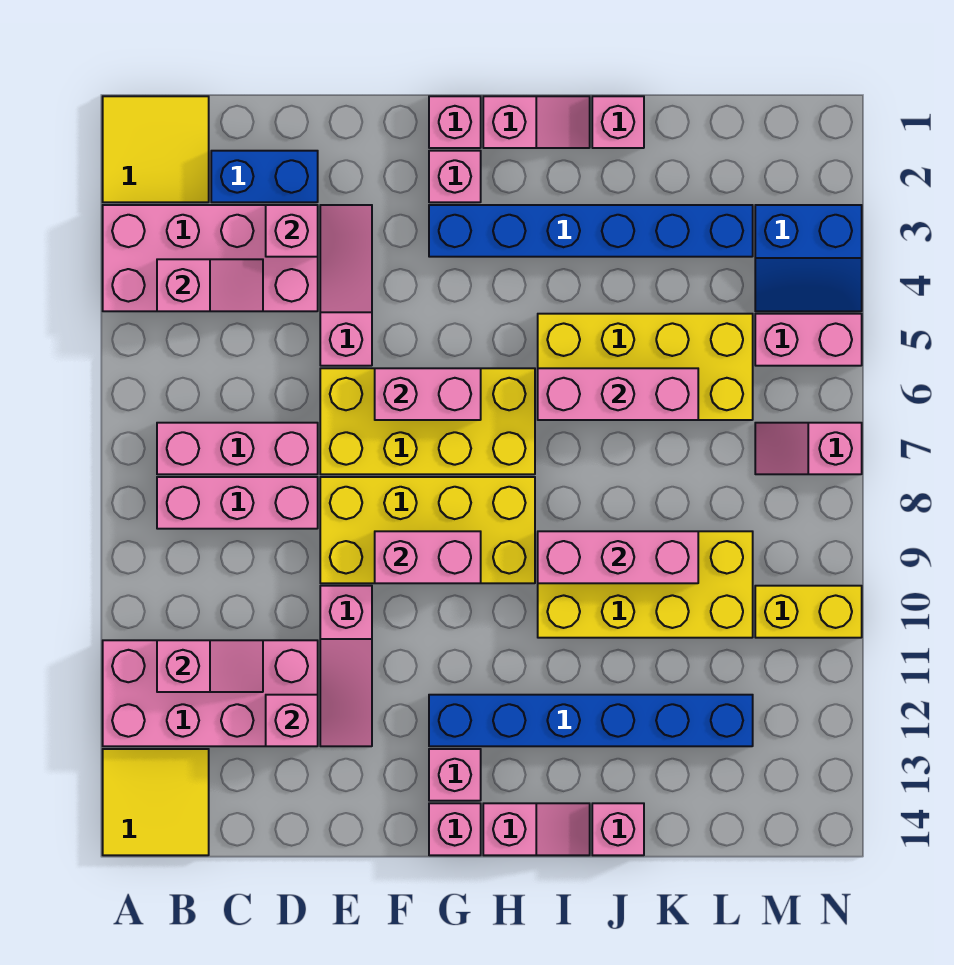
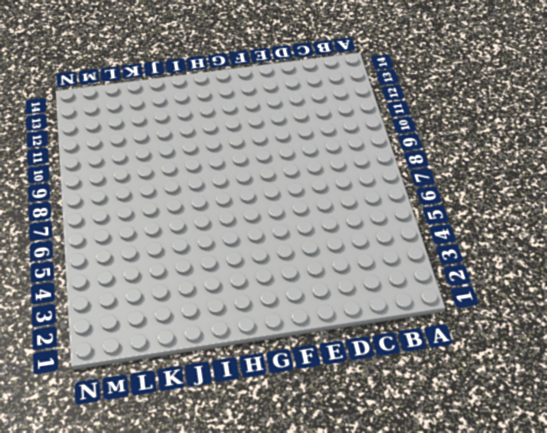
none -> yellow 2x2 tile [103,96,209,202]
none -> pink 2x4 brick [103,205,318,311]
none -> pink 2x4 brick [103,640,318,746]
none -> yellow 2x2 tile [103,749,209,855]

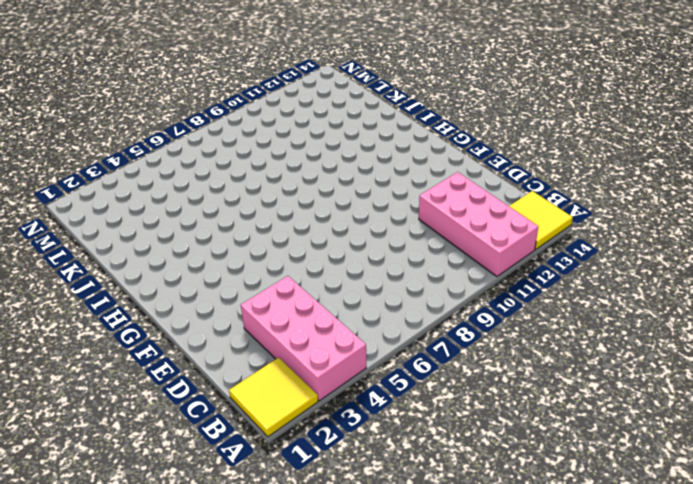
none -> pink 1x3 brick [157,423,318,474]
none -> pink 1x3 brick [157,477,318,529]
none -> blue 1x2 brick [211,151,318,202]
none -> pink 1x3 slope [320,205,372,366]

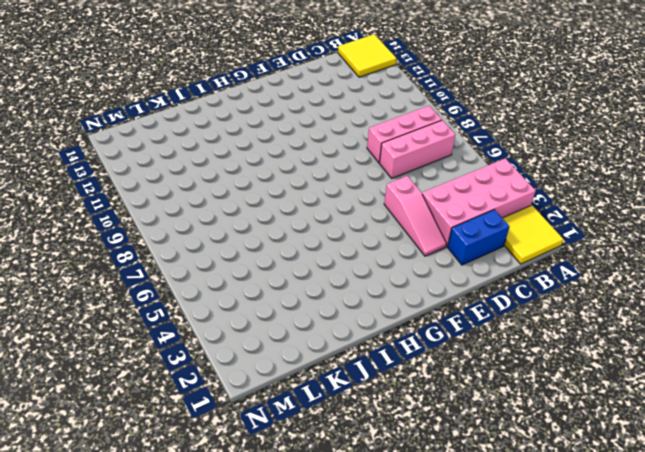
none -> pink 2x4 brick [103,640,318,746]
none -> yellow 2x4 brick [320,368,535,474]
none -> yellow 2x4 brick [320,477,535,583]
none -> pink 1x3 slope [320,586,372,746]

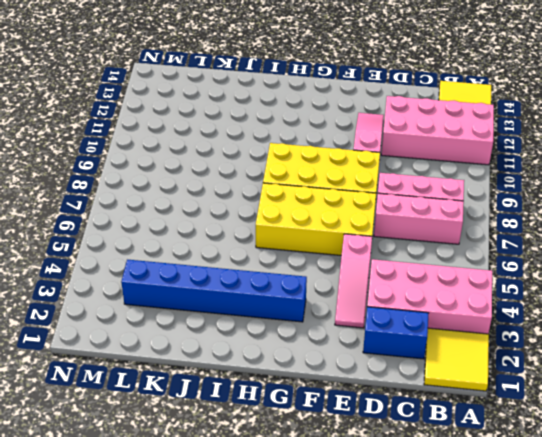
none -> pink 1x1 brick [429,96,481,148]
none -> pink 1x1 brick [429,151,481,202]
none -> blue 1x6 brick [429,695,753,746]
none -> pink 1x1 brick [429,749,481,801]

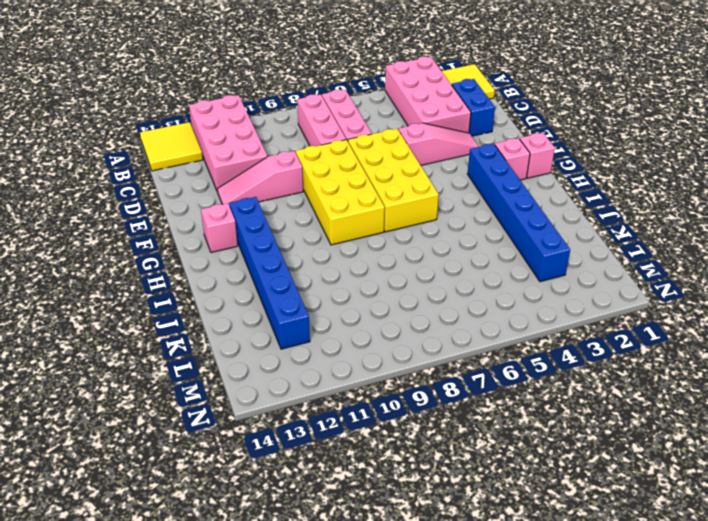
none -> pink 1x1 brick [429,803,481,855]
none -> pink 1x2 slope [483,96,590,148]
none -> pink 1x2 slope [483,803,590,855]
none -> yellow 2x4 brick [538,314,753,420]

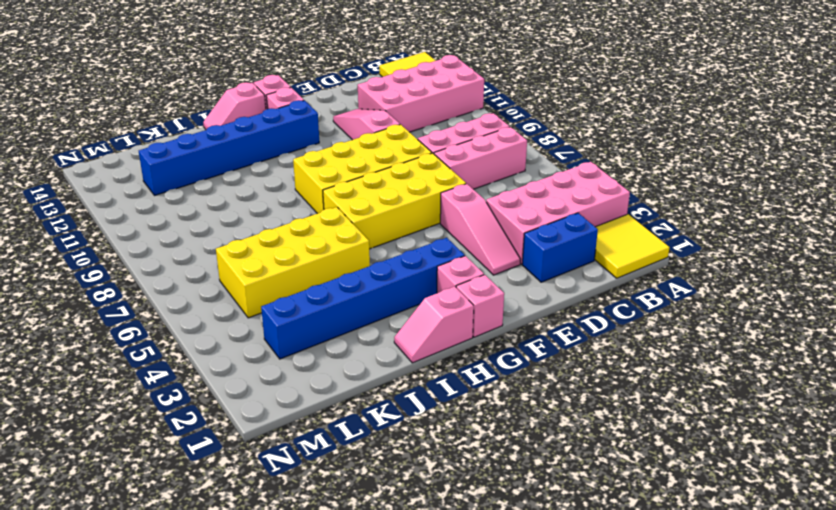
none -> yellow 2x4 brick [538,531,753,638]
none -> pink 1x1 brick [592,96,644,148]
none -> pink 1x1 brick [592,803,644,855]
none -> blue 2x2 slope [755,205,862,311]

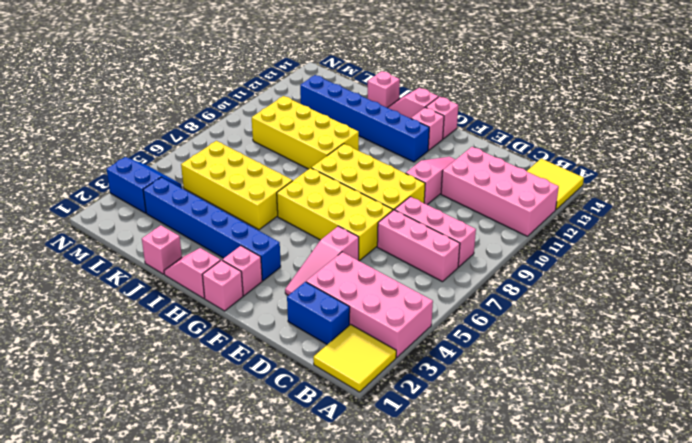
none -> pink 1x2 brick [755,314,862,366]
none -> pink 1x2 slope [755,423,862,474]
none -> yellow 1x2 brick [755,586,862,638]
none -> pink 1x2 slope [157,259,263,311]

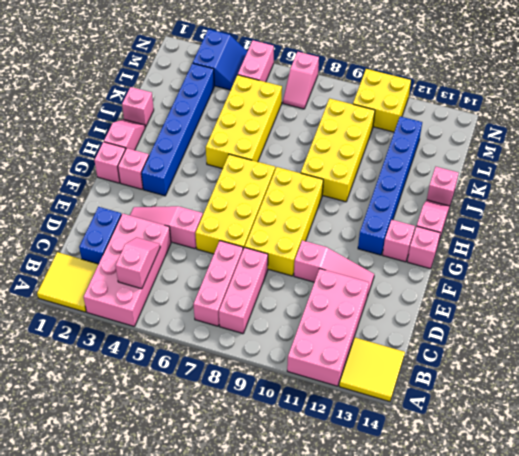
yellow 2x2 brick [353,69,411,132] -> yellow 1x2 brick [755,586,862,638]
none -> pink 1x2 slope [157,640,263,692]
none -> pink 1x1 brick [266,205,318,257]
none -> pink 1x1 brick [266,695,318,746]
none -> pink 1x2 brick [375,368,481,420]

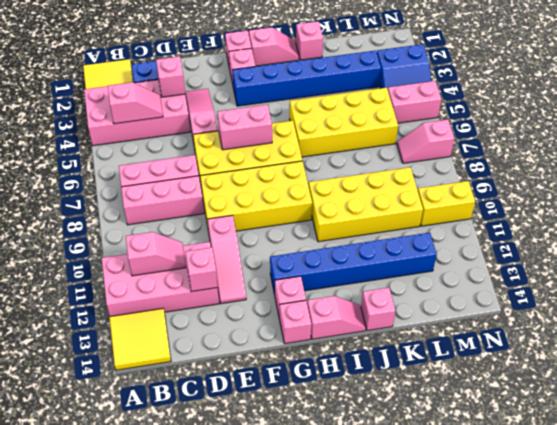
none -> pink 1x2 brick [375,531,481,583]
none -> pink 1x3 brick [538,368,698,420]
none -> pink 1x3 brick [538,531,698,583]

